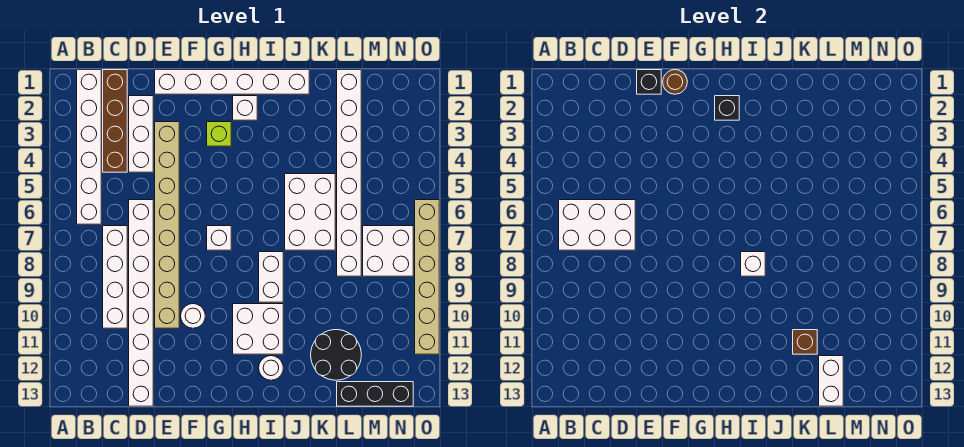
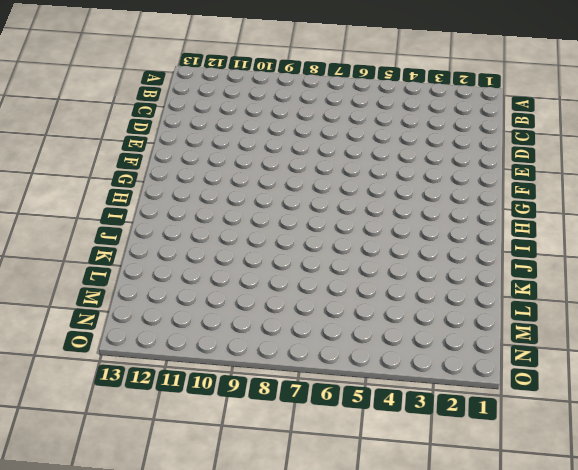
none -> white 1x6 brick [77,70,101,224]
none -> brown 1x4 brick [103,70,127,172]
none -> white 1x4 brick [103,226,127,328]

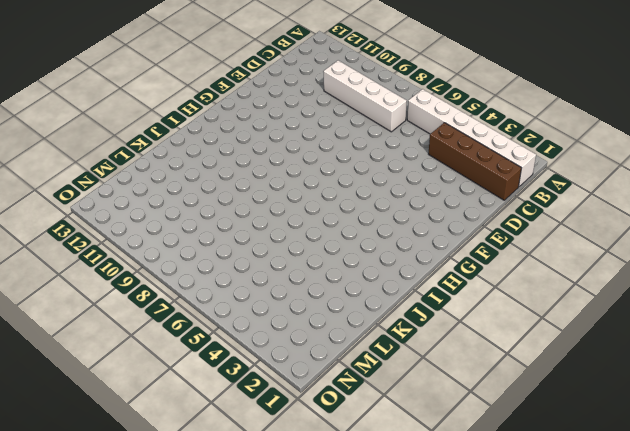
none -> white 1x3 brick [129,96,153,172]
none -> white 1x8 brick [129,200,153,406]
none -> white 1x6 brick [155,70,309,94]

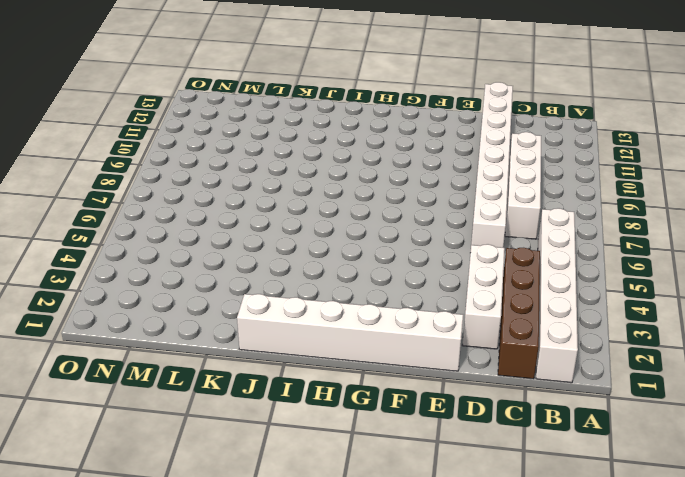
none -> tan 1x8 brick [155,122,179,328]
none -> white 1x1 round brick [181,304,205,328]
none -> lime 1x1 brick [207,122,231,146]

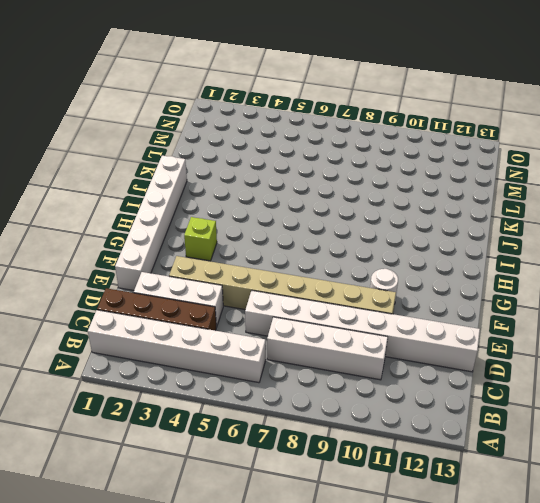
none -> white 1x1 brick [207,226,231,250]
none -> white 1x1 brick [233,96,257,120]
none -> white 2x2 brick [233,304,283,354]

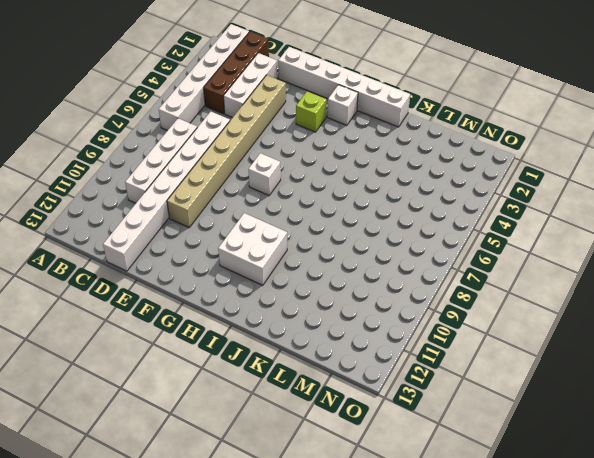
none -> white 1x1 round brick [181,304,205,328]
none -> white 1x2 brick [259,252,283,302]
none -> white 1x1 round brick [259,356,283,380]

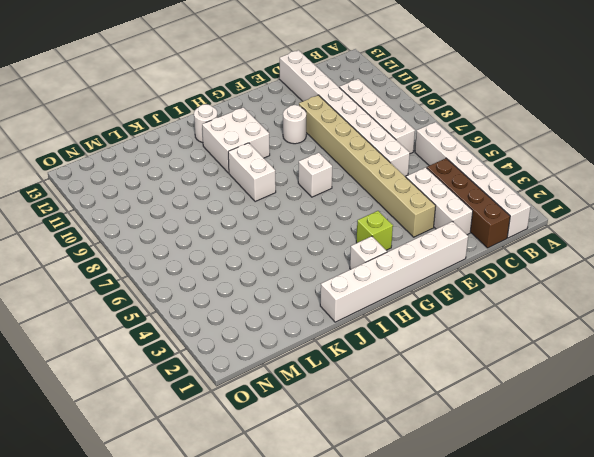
none -> white 2x3 brick [285,174,335,250]
none -> black 2x2 round brick [311,330,361,380]
none -> white 1x8 brick [337,70,361,276]

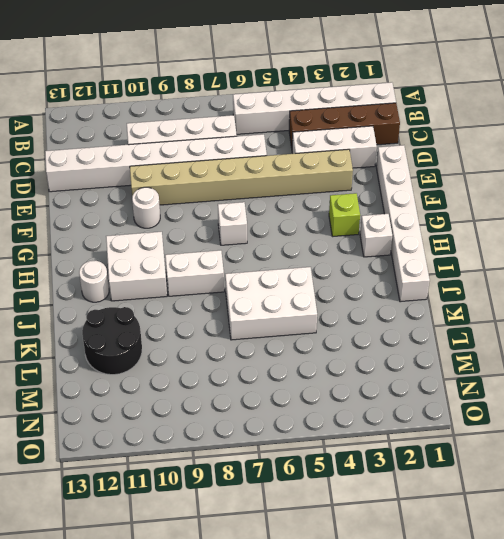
none -> white 1x8 brick [337,70,361,276]
none -> black 1x3 brick [337,382,413,406]
none -> white 2x2 brick [363,226,413,276]

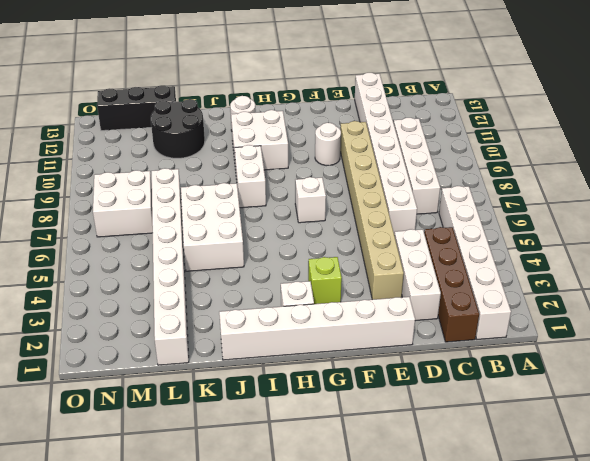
none -> tan 1x6 brick [415,200,439,354]
none -> white 2x3 brick [559,200,635,250]
none -> black 1x1 brick [637,70,661,94]

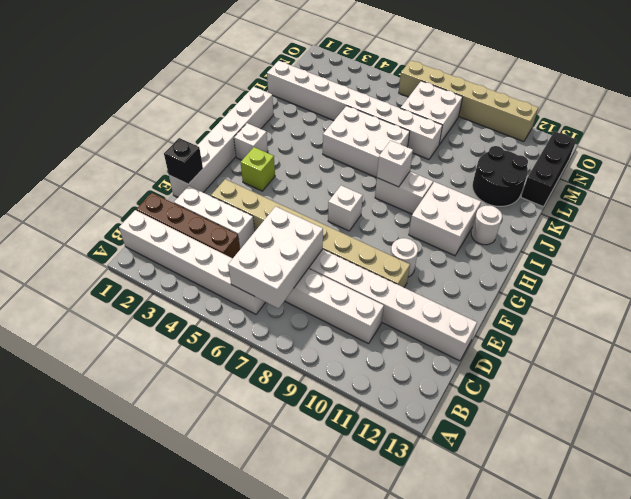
none -> brown 1x1 round brick [663,70,687,94]
none -> black 1x1 brick [715,96,739,120]
none -> brown 1x1 brick [793,330,817,354]

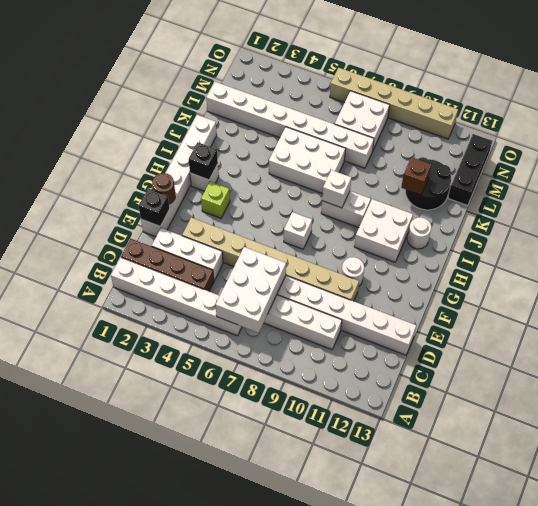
none -> white 1x2 brick [819,356,843,406]

